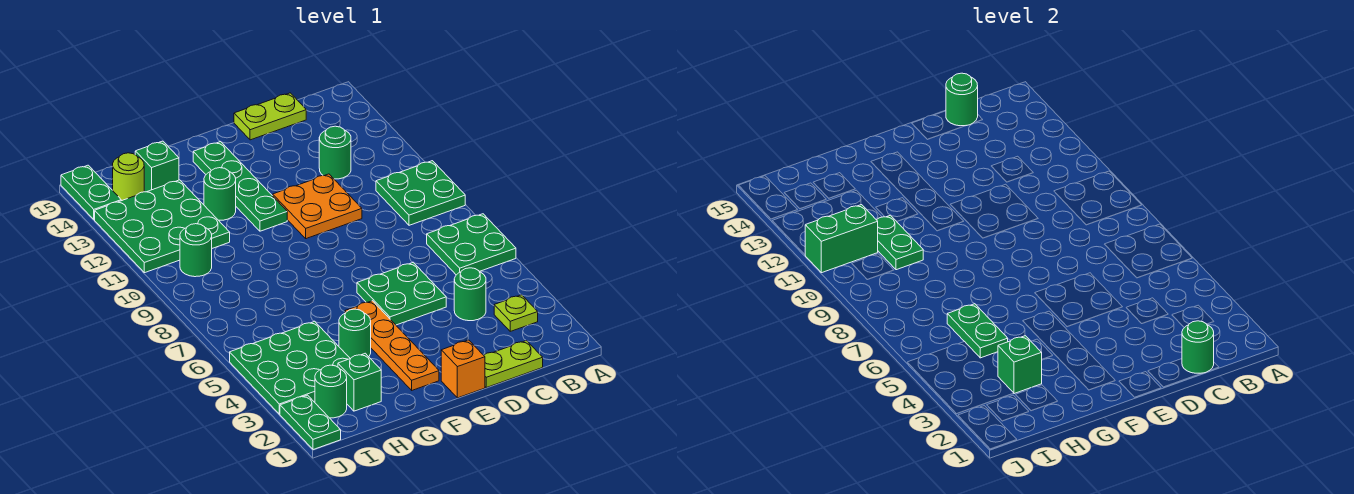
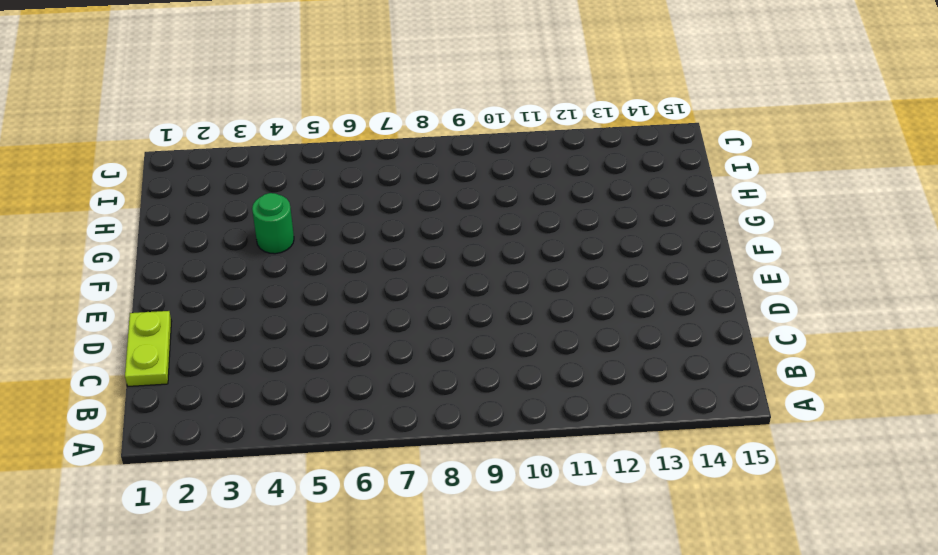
none -> green 2x2 plate [427,214,516,275]
none -> green 2x2 plate [376,161,465,225]
none -> lime 1x1 plate [494,295,538,331]

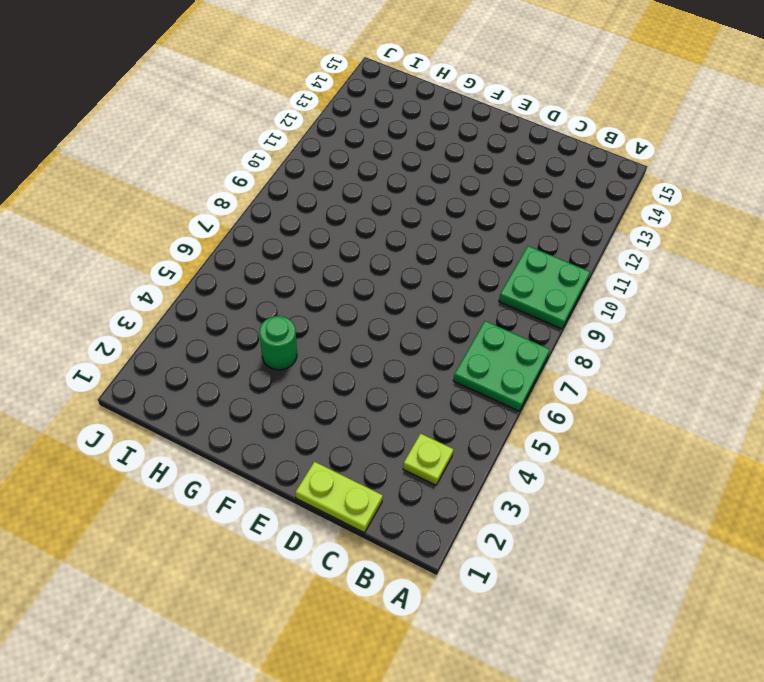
none -> green 1x1 round brick [454,268,486,321]
none -> green 1x1 round brick [319,126,351,179]
none -> lime 1x2 plate [234,93,306,140]

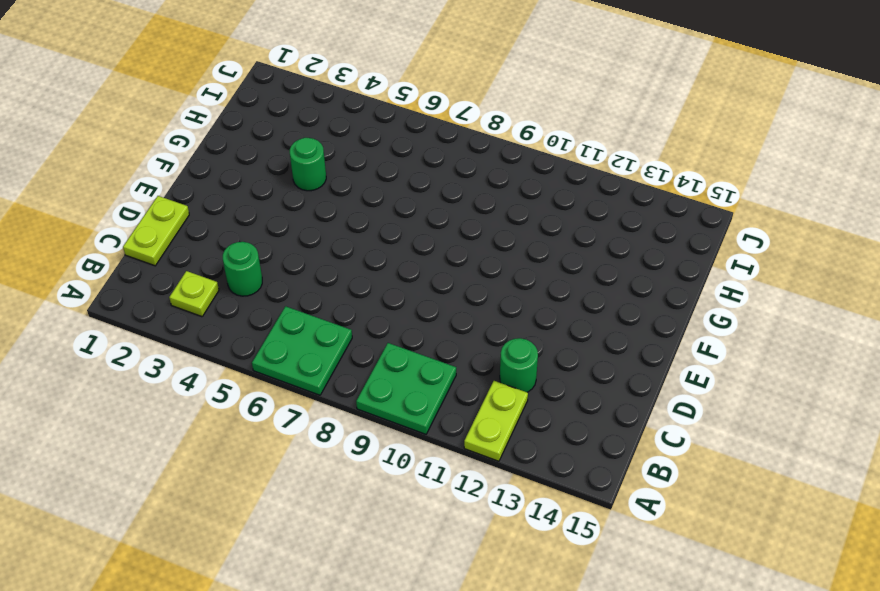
lime 1x2 plate [464,381,528,461] -> lime 1x2 plate moved to [234,93,306,140]
none -> green 2x2 plate [357,262,446,325]
none -> orange 2x2 plate [272,174,362,239]
none -> orange 1x1 brick [441,340,485,398]

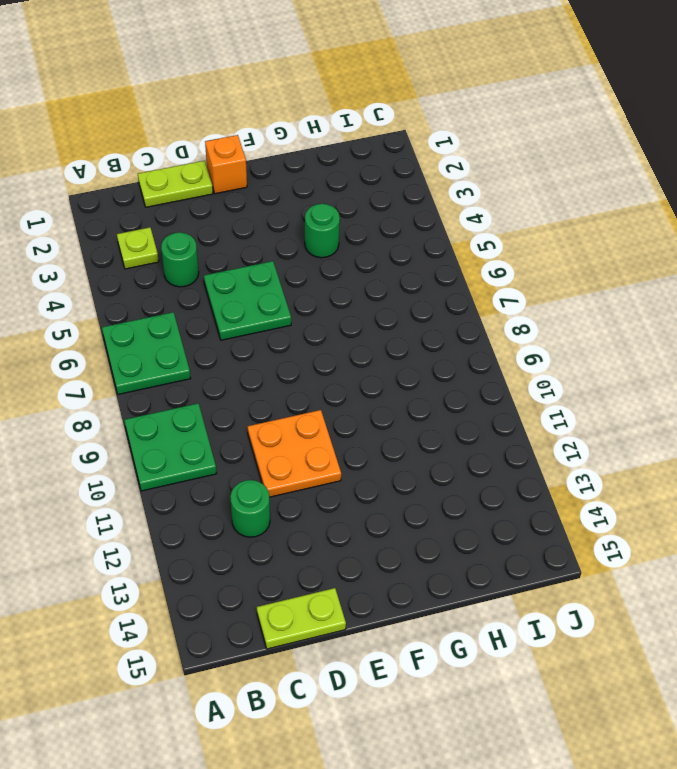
none -> orange 1x4 plate [345,301,439,390]
none -> green 1x4 plate [193,142,287,231]
none -> green 1x1 round brick [204,168,236,220]

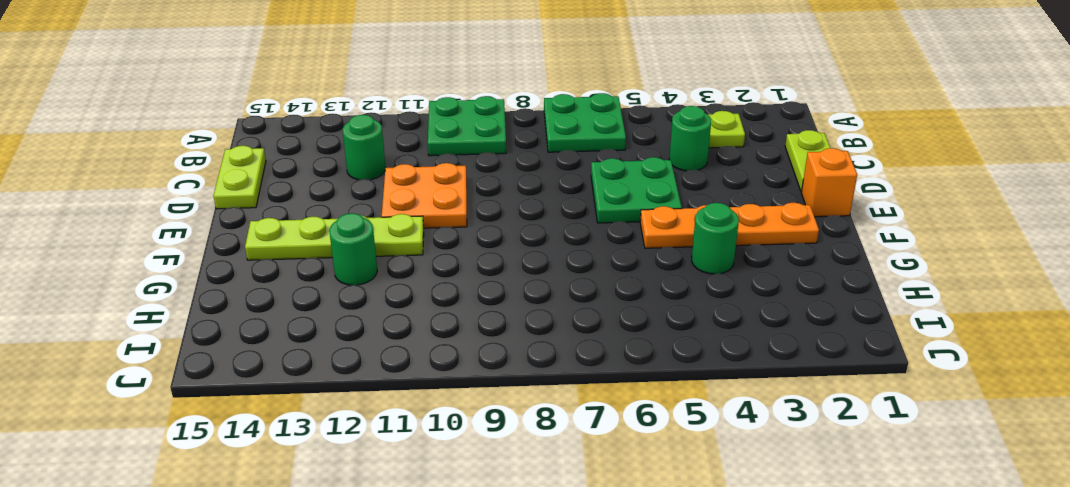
lime 1x4 plate [245,214,424,260] -> green 1x4 plate [193,142,287,231]
none -> green 1x1 brick [338,353,381,411]
none -> green 3x3 plate [230,321,350,414]
none -> green 3x3 plate [95,180,230,273]

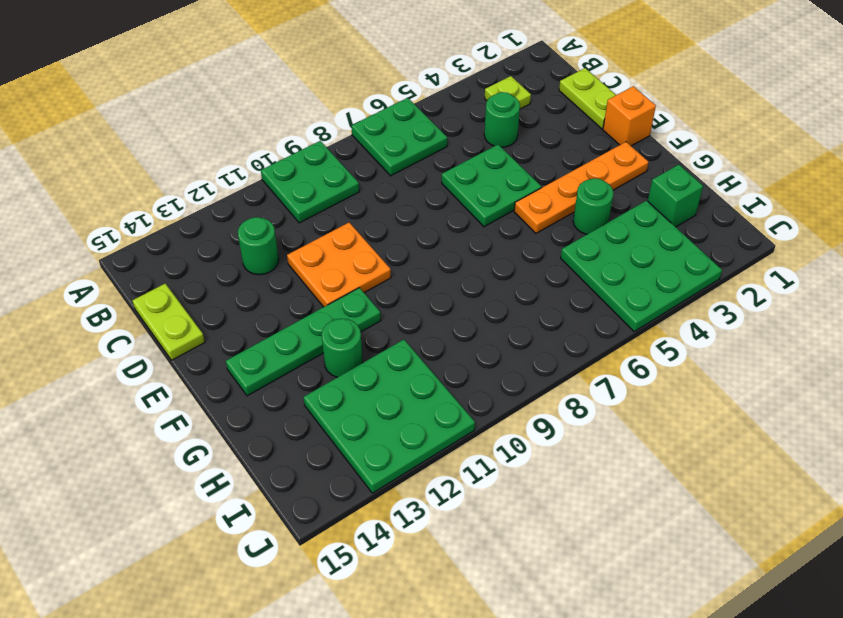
none -> green 1x1 brick [135,141,179,192]
none -> green 1x1 round brick [315,365,347,418]
none -> green 1x1 round brick [180,224,212,277]

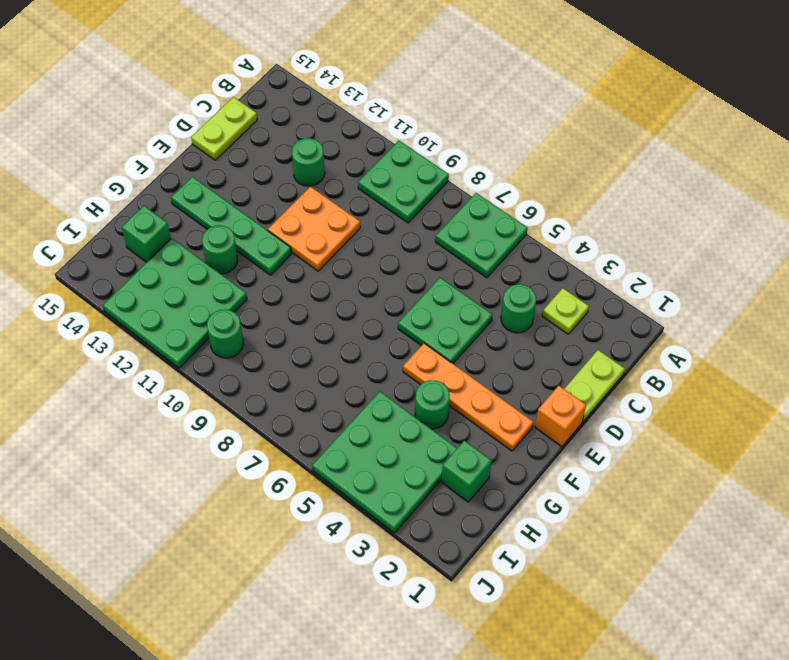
none -> green 1x1 round brick [315,365,347,418]
none -> lime 1x1 round brick [113,153,144,201]
none -> green 1x2 plate [280,395,341,450]

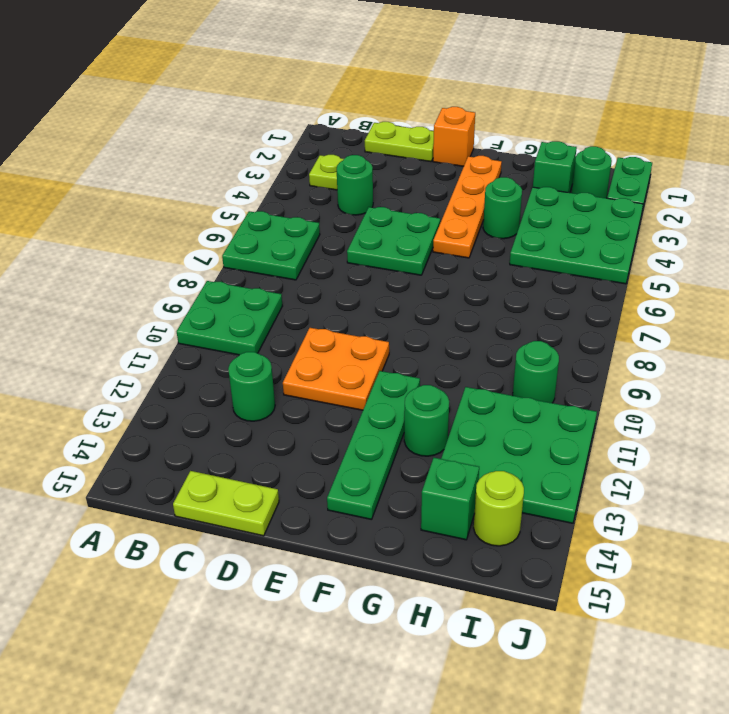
none -> green 1x2 plate [61,165,121,220]
none -> green 1x1 round brick [1182,321,1214,373]
none -> green 1x1 round brick [946,73,978,126]

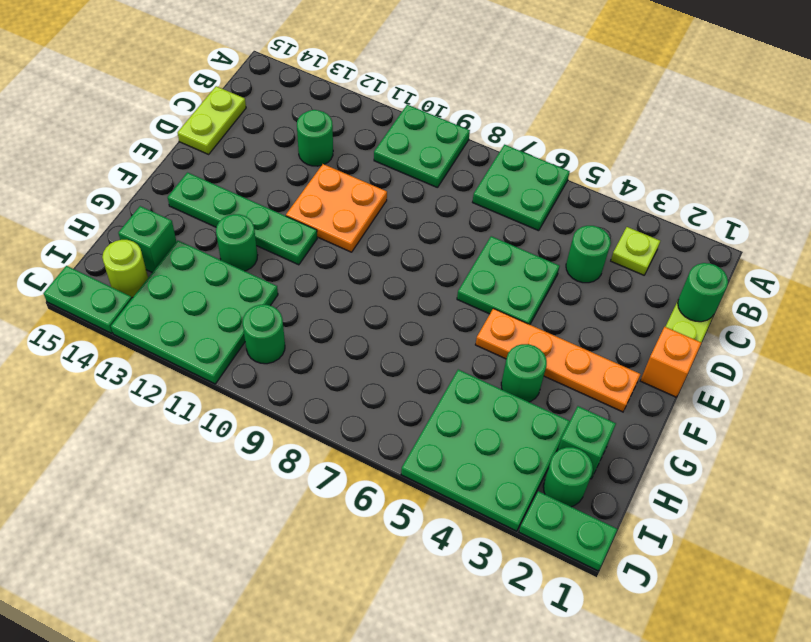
none -> green 1x1 round brick [946,73,978,126]
none -> green 1x1 brick [998,336,1042,394]
none -> green 1x2 plate [947,304,1008,358]

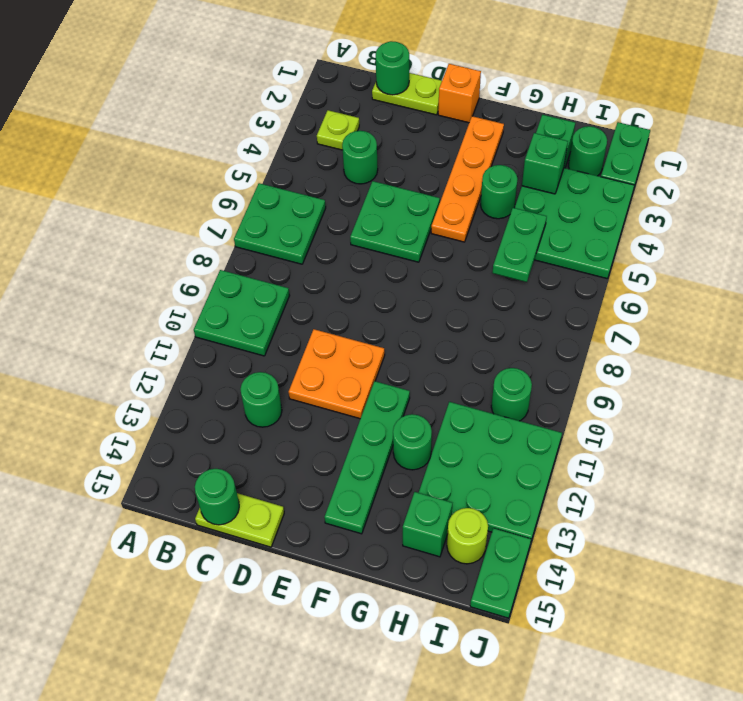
none -> green 1x2 plate [877,215,923,270]
none -> green 1x2 brick [805,205,878,273]

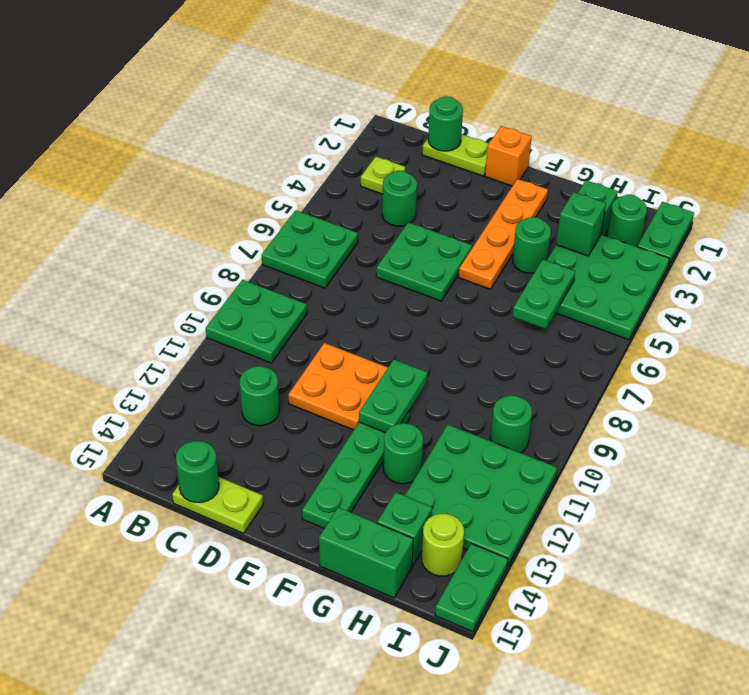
green 1x2 plate [359,359,427,433] -> green 1x2 plate moved to [877,215,923,270]
green 1x2 brick [319,507,413,598] -> green 1x2 brick moved to [805,205,878,273]

